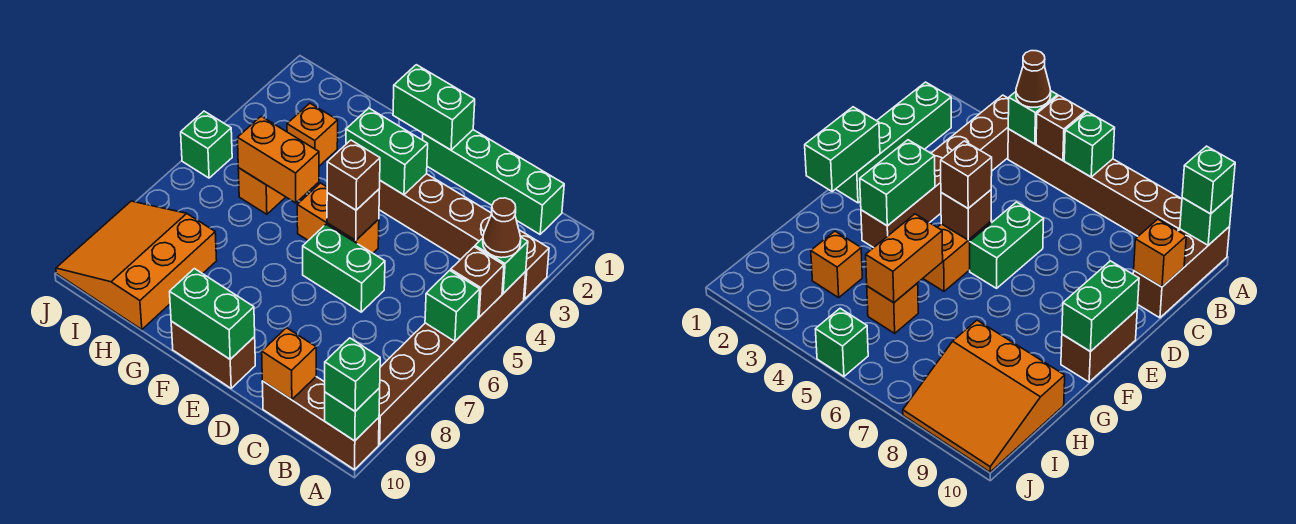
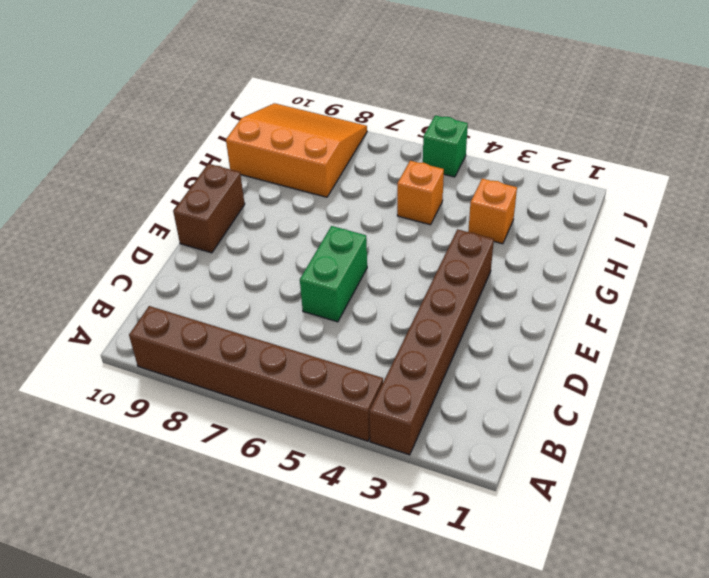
none -> brown 1x3 brick [262,377,379,470]
none -> green 1x4 brick [423,130,564,234]
none -> orange 1x2 brick [297,183,379,253]

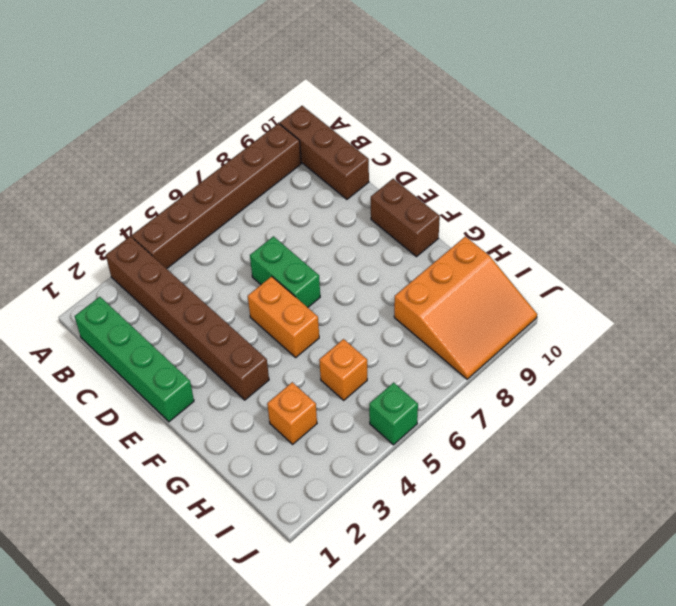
none -> green 1x1 brick [475,237,528,293]
none -> brown 1x1 brick [451,247,504,317]
none -> green 1x1 brick [425,270,480,341]

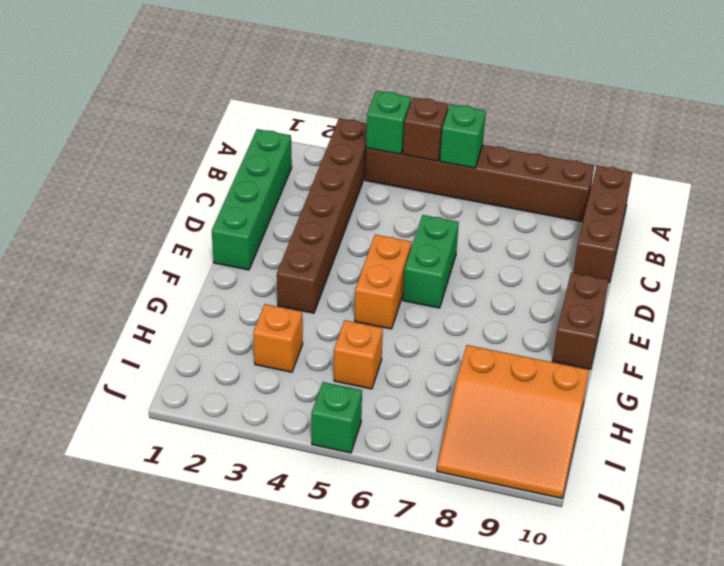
none -> green 1x1 brick [325,388,380,441]
none -> orange 1x1 brick [262,328,316,400]
none -> green 1x2 brick [393,65,475,150]

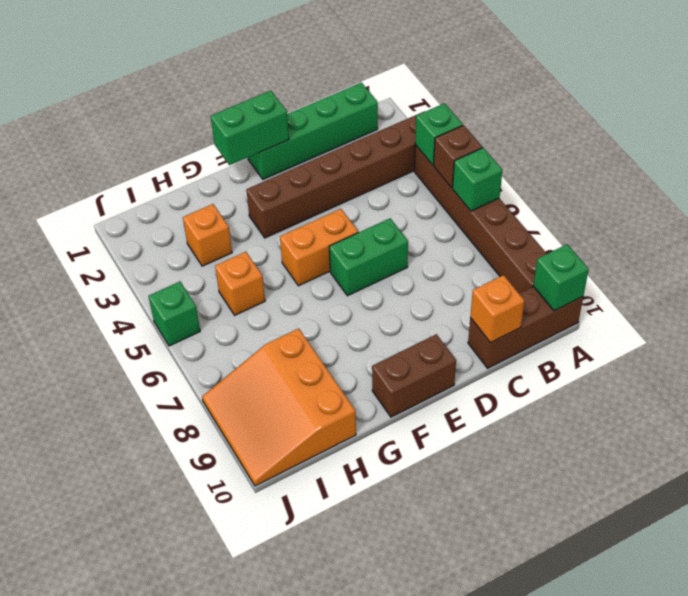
none -> green 1x2 brick [346,108,428,195]
none -> brown 1x1 brick [327,189,379,240]
none -> green 1x2 brick [170,269,255,359]

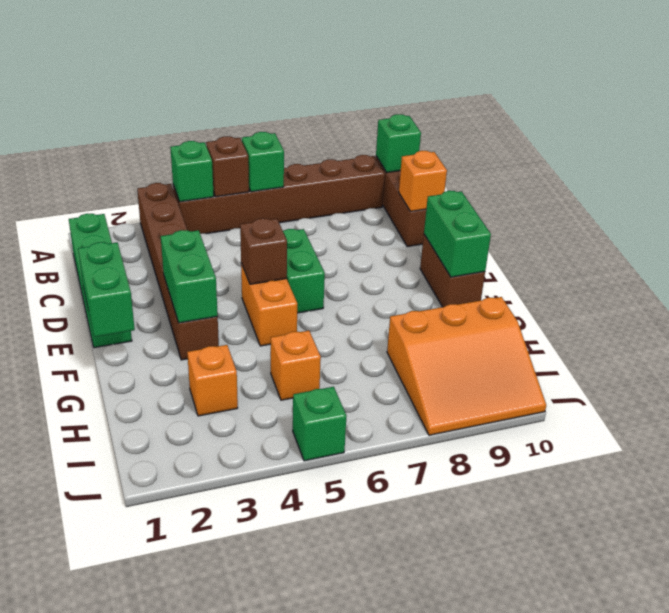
none -> orange 1x2 brick [238,116,319,203]
none -> brown 1x1 cone [483,198,521,258]
none -> green 1x1 brick [325,338,380,411]

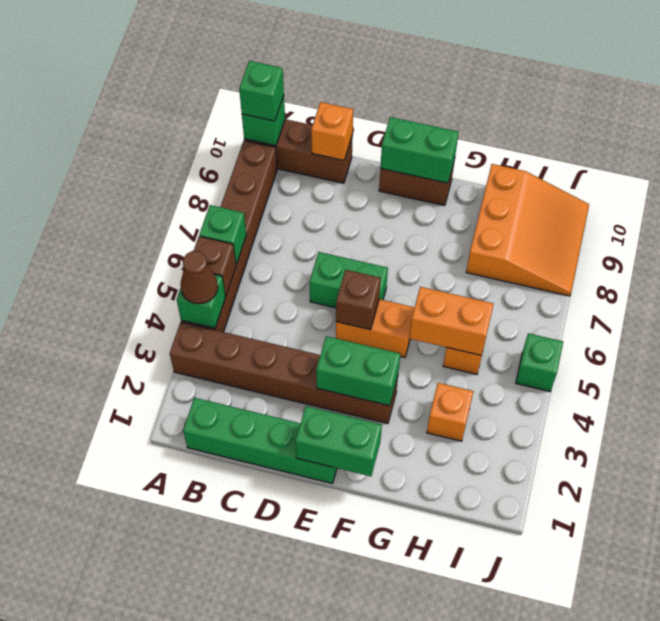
none -> brown 1x1 brick [327,140,380,210]

